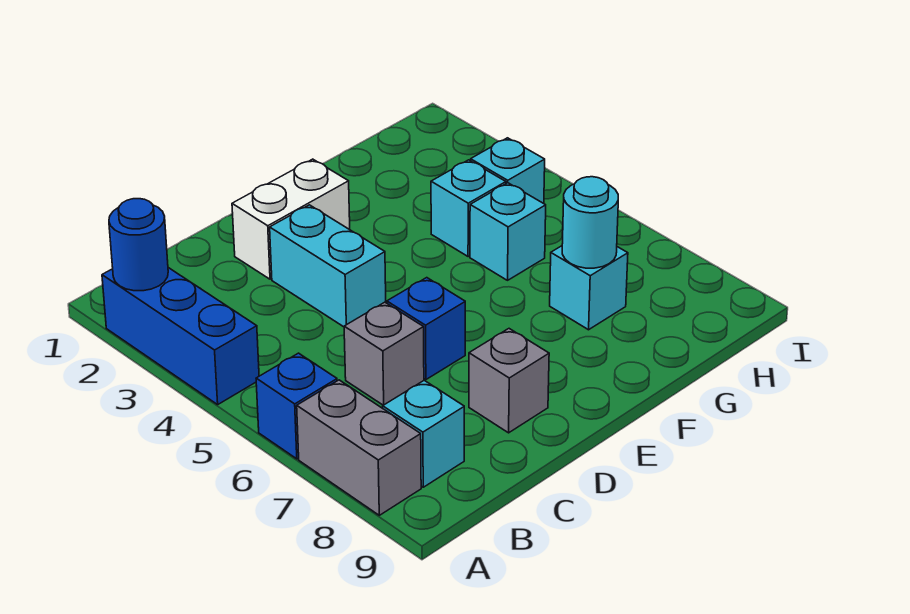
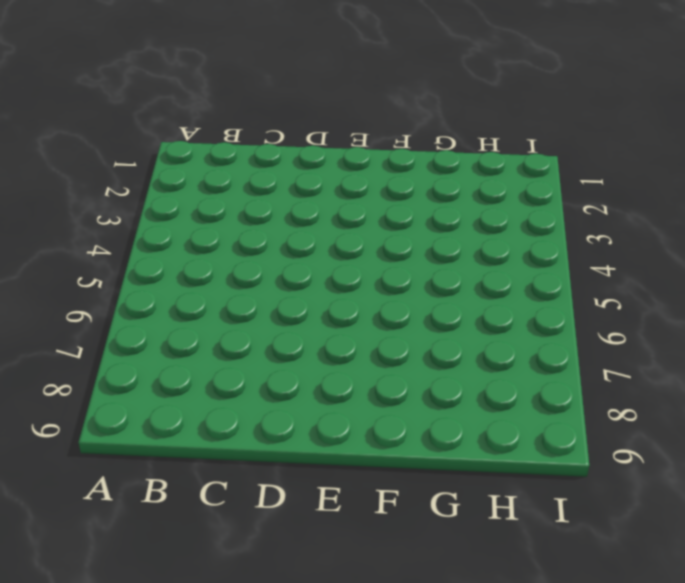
none -> blue 1x3 brick [102,268,259,405]
none -> blue 1x1 brick [256,353,337,459]
none -> grey 1x2 brick [297,380,421,515]

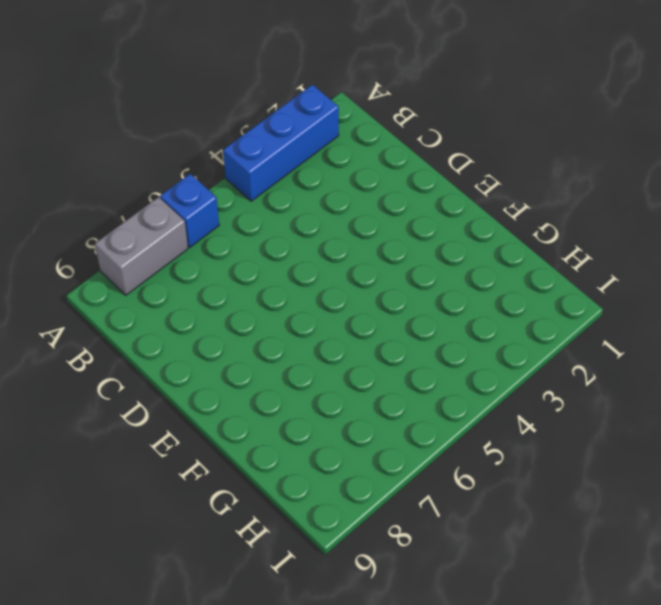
none -> cyan 1x1 brick [383,380,464,487]
none -> grey 1x1 brick [344,302,424,405]
none -> white 1x2 brick [232,159,350,279]

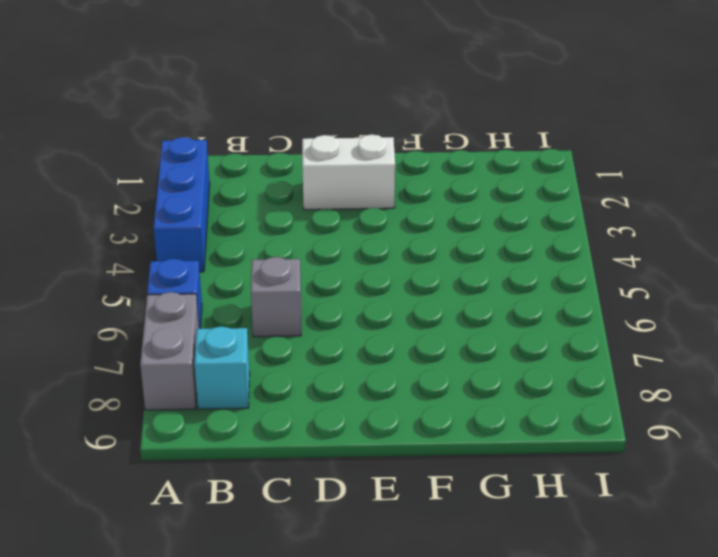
none -> cyan 1x2 brick [270,205,386,327]
none -> blue 1x1 brick [387,278,465,380]
none -> grey 1x1 brick [469,329,549,433]

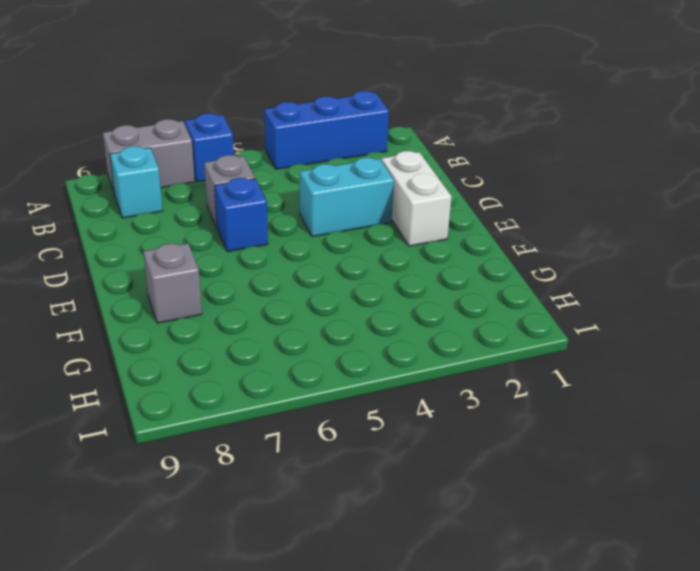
grey 1x1 brick [143,243,202,323] -> grey 1x1 brick moved to [469,329,549,433]
none -> cyan 1x1 brick [431,160,506,257]
none -> cyan 1x1 brick [470,183,546,280]
none -> cyan 1x1 brick [550,246,628,330]

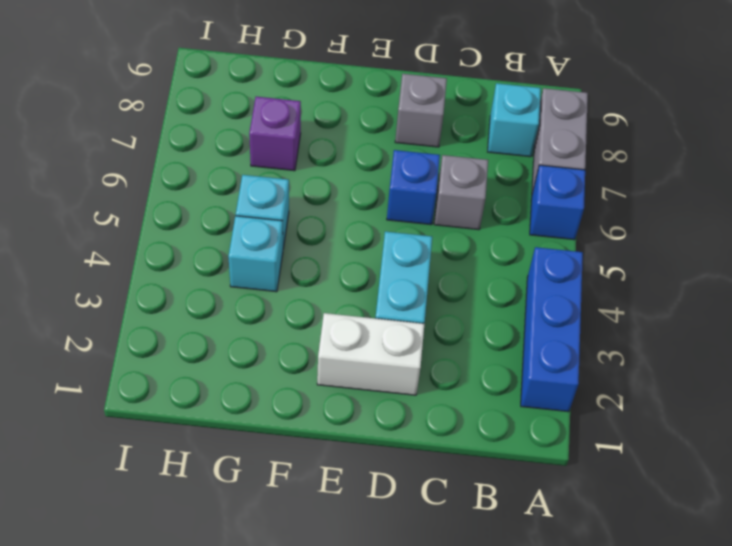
purple 1x1 brick [249,97,301,171] -> cyan 1x1 brick [550,246,628,330]
none -> cyan 1x1 brick [471,138,545,204]
none -> blue 1x1 round brick [109,199,168,291]
none -> cyan 1x1 round brick [562,177,618,268]

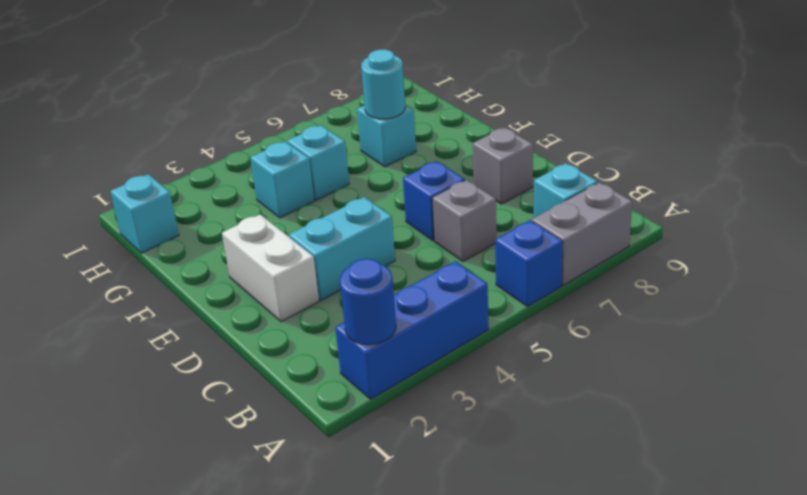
cyan 1x1 brick [110,174,179,253] -> cyan 1x1 brick moved to [471,138,545,204]

